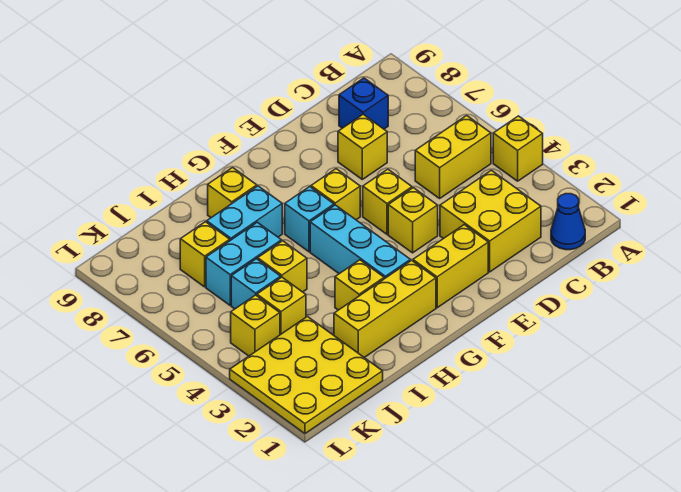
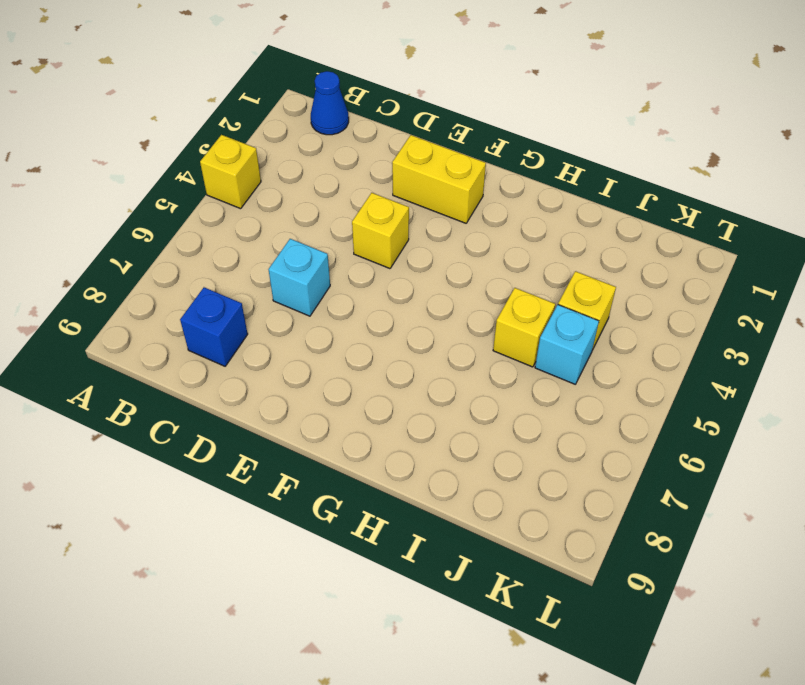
cyan 1x1 brick [268,239,330,316] -> cyan 1x1 brick moved to [285,187,334,252]
none -> yellow 1x2 brick [415,115,491,198]
none -> yellow 2x2 brick [440,170,541,272]
none -> yellow 1x1 brick [338,114,387,179]

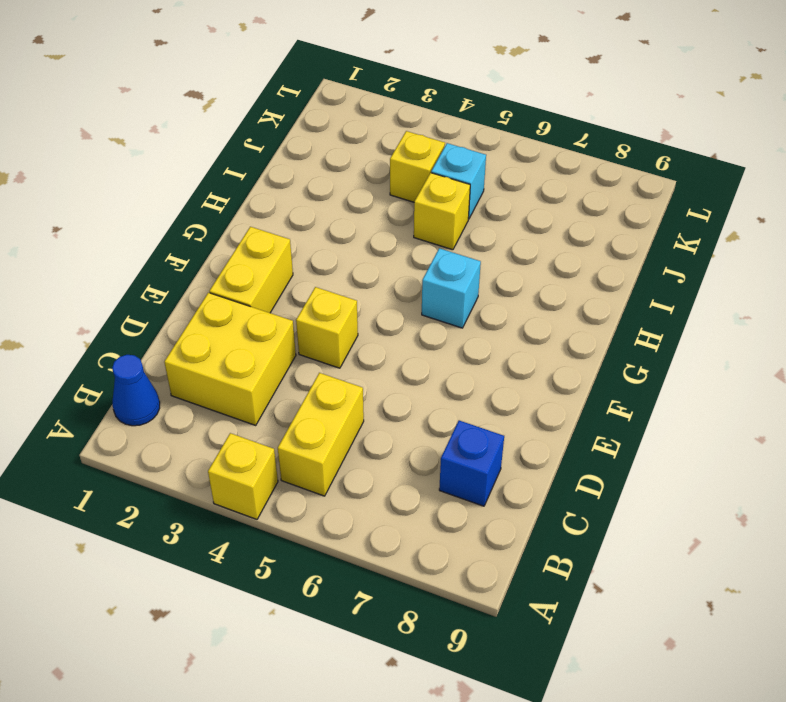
none -> yellow 1x1 brick [338,114,387,179]
none -> yellow 1x1 brick [363,169,412,234]
none -> yellow 1x1 brick [311,169,360,220]

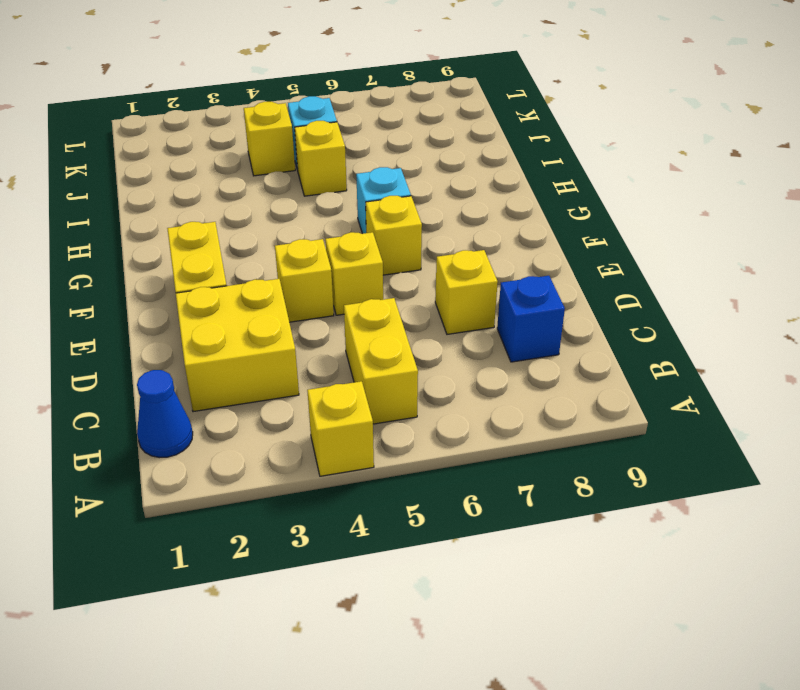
none -> yellow 1x3 brick [334,260,436,358]
none -> cyan 1x3 brick [310,205,410,279]
none -> yellow 1x1 brick [335,260,384,310]

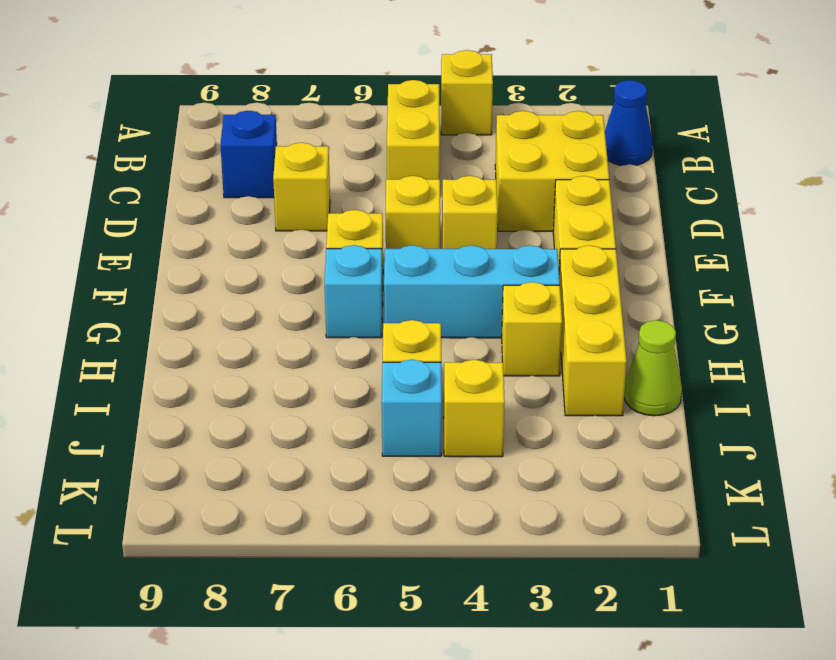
lime 1x1 cone [624,320,682,416] -> none
none -> cyan 1x2 brick [207,186,282,240]
none -> yellow 1x1 brick [208,168,257,218]
none -> cyan 1x2 brick [206,222,281,305]

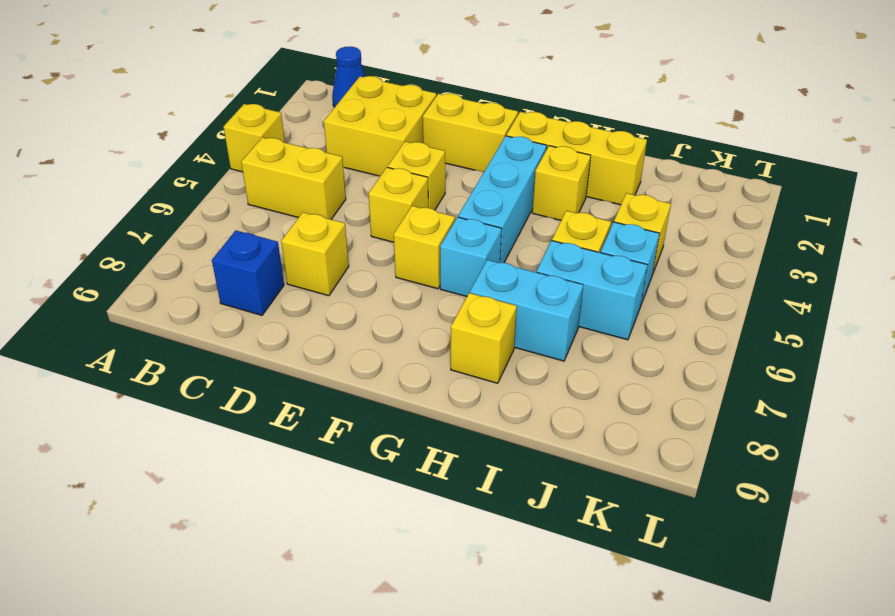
none -> yellow 3x3 plate [230,316,383,434]
none -> yellow 1x1 brick [180,222,230,287]
none -> yellow 1x1 brick [231,295,280,356]

